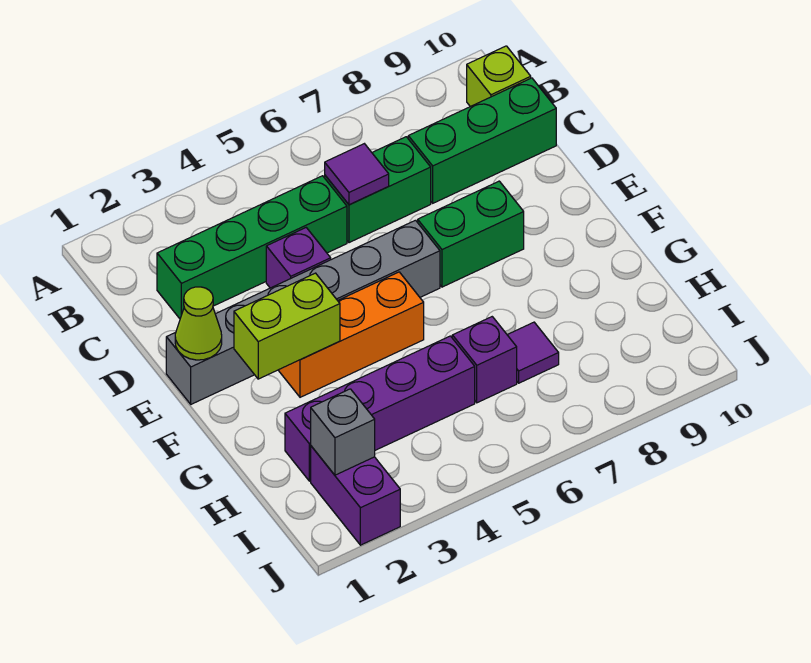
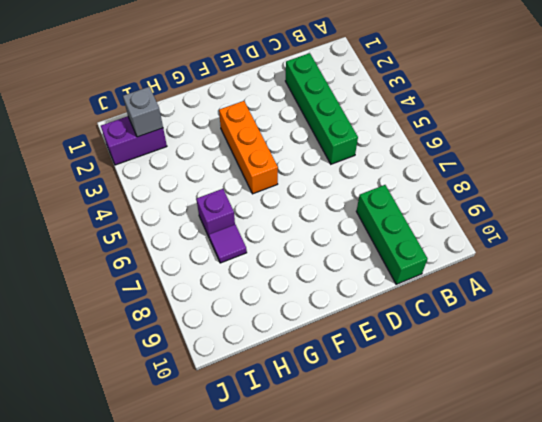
none -> lime 1x1 brick [467,46,531,107]
none -> green 1x2 brick [325,137,431,243]
none -> purple 1x1 brick [266,228,331,288]

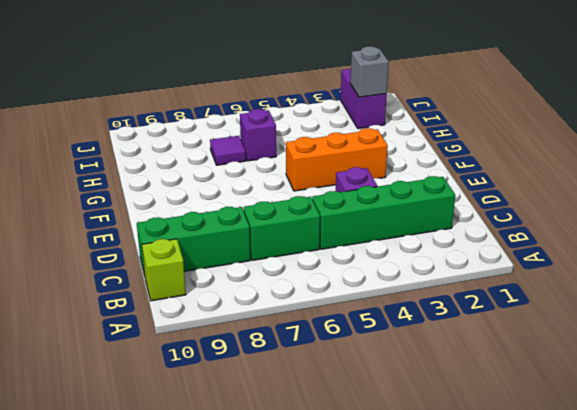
none -> grey 1x6 brick [166,220,440,404]
none -> green 1x2 brick [418,181,524,287]
none -> purple 1x4 brick [285,336,475,481]

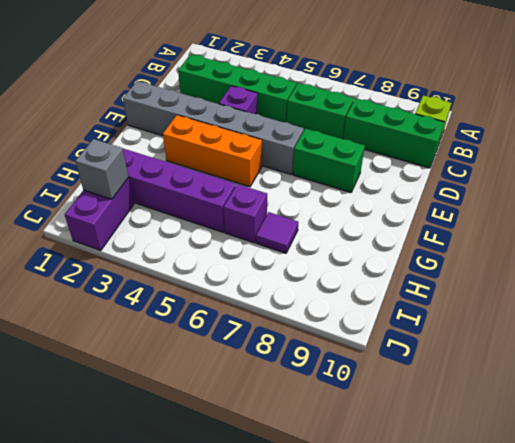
none -> purple 1x1 tile [325,144,389,205]
none -> lime 1x1 cone [175,287,222,360]
none -> lime 1x2 brick [234,273,340,379]

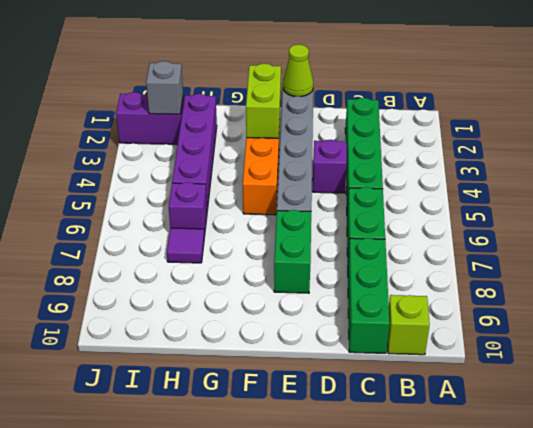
none -> purple 1x1 tile [325,144,389,205]

